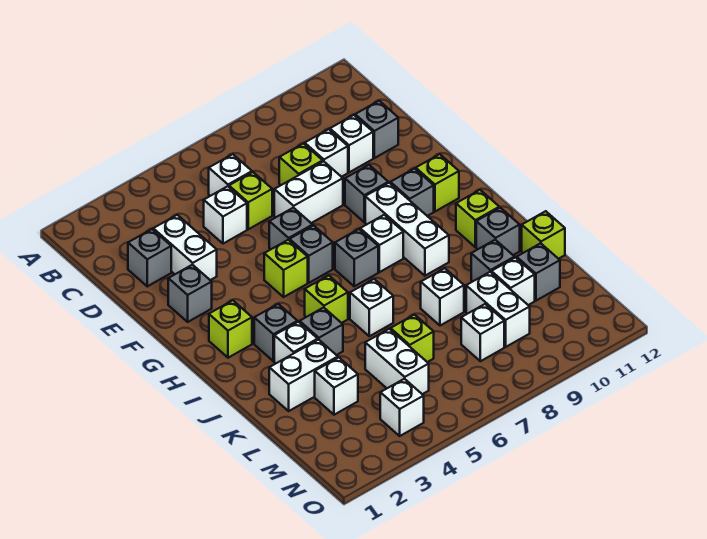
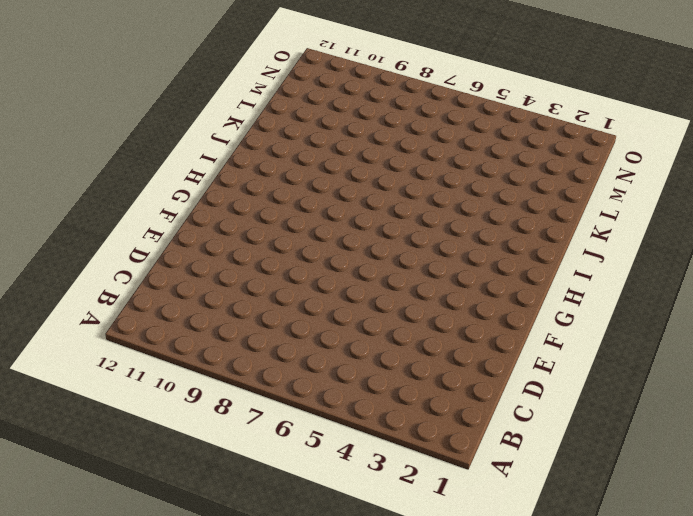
none -> white 1x1 brick [209,154,252,196]
none -> grey 1x1 brick [128,229,171,286]
none -> white 1x2 brick [153,215,217,280]
none -> white 1x1 brick [204,186,247,244]

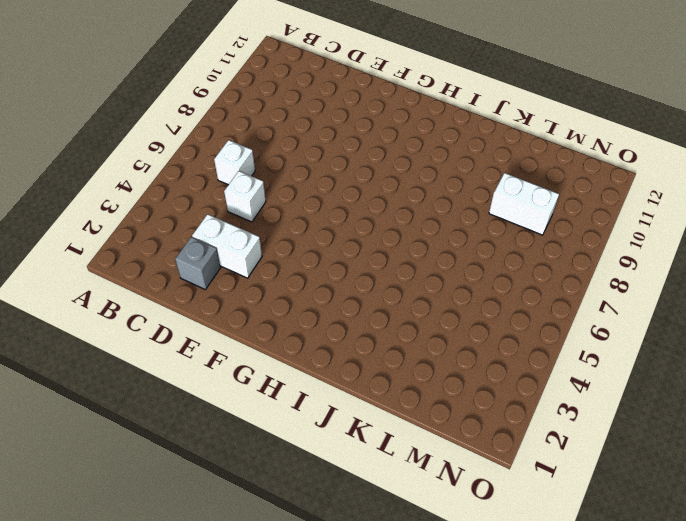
none -> lime 1x1 brick [229,172,272,229]
none -> lime 1x1 brick [279,144,323,185]
none -> white 1x1 brick [305,129,348,177]
none -> white 1x1 brick [330,115,373,172]

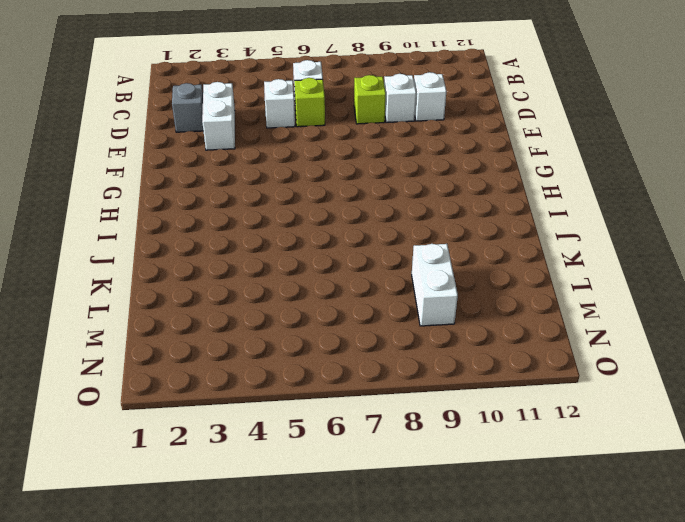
none -> grey 1x1 brick [355,101,398,158]
none -> white 1x2 brick [274,161,343,223]
none -> grey 1x1 brick [168,265,212,322]
none -> grey 1x1 brick [269,208,313,249]

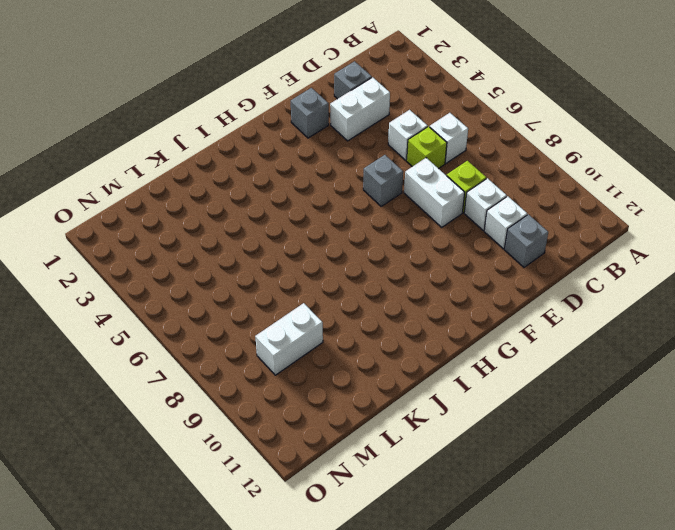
none -> grey 1x1 brick [345,165,388,222]
none -> lime 1x1 brick [264,240,308,297]
none -> grey 1x1 brick [290,226,333,283]
none -> white 1x3 brick [365,183,449,276]

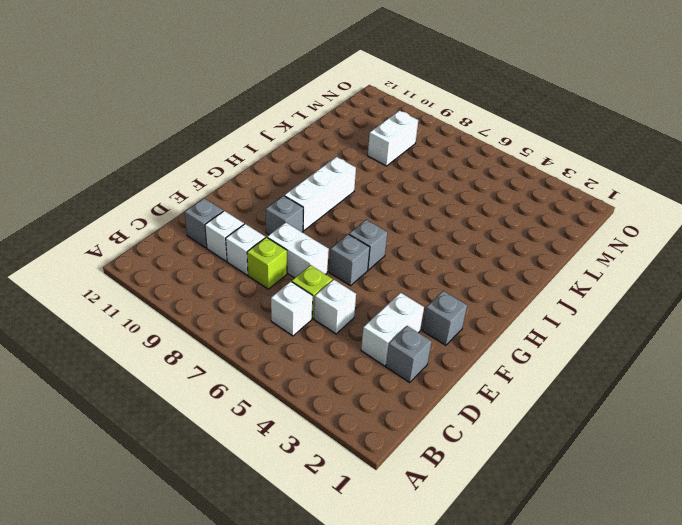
none -> lime 1x1 brick [264,240,308,297]
none -> grey 1x1 brick [391,169,434,216]
none -> lime 1x1 brick [416,154,459,211]
none -> lime 1x1 brick [209,300,252,358]

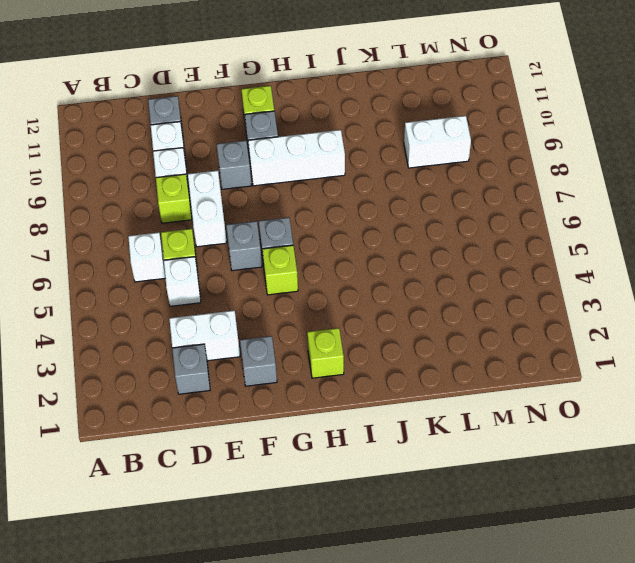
none -> grey 1x1 brick [335,229,378,286]
none -> white 1x1 brick [360,215,403,272]
none -> grey 1x1 brick [254,304,298,361]
none -> lime 1x1 brick [305,275,348,323]

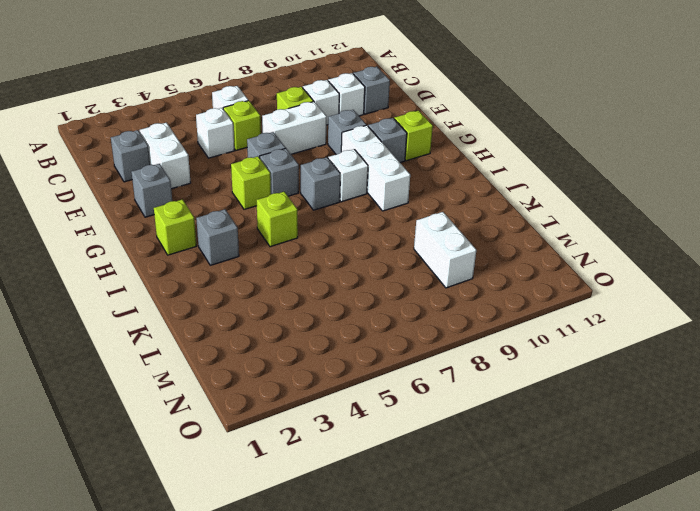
none -> lime 1x1 brick [456,190,499,247]
none -> white 1x1 brick [274,322,318,363]
none -> grey 1x1 brick [300,307,343,355]
none -> white 1x1 brick [350,279,393,336]

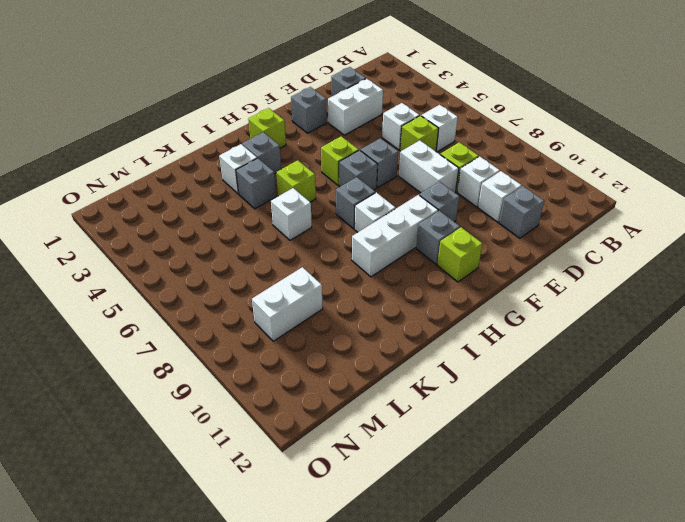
none -> lime 1x1 brick [456,190,499,247]
none -> grey 1x1 brick [476,208,520,255]
none -> white 1x2 brick [269,340,338,411]
none -> white 1x1 brick [421,268,464,326]

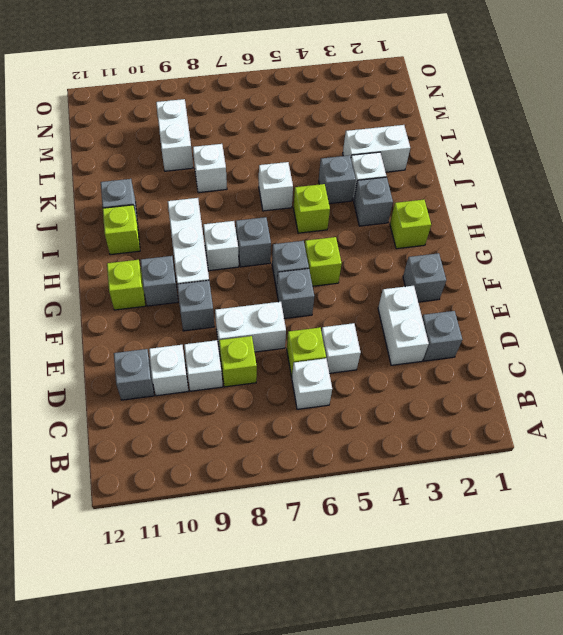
none -> grey 1x1 brick [471,240,515,281]
none -> lime 1x1 brick [522,211,565,259]
none -> white 1x1 brick [315,357,358,415]
none -> white 1x2 brick [365,329,429,394]

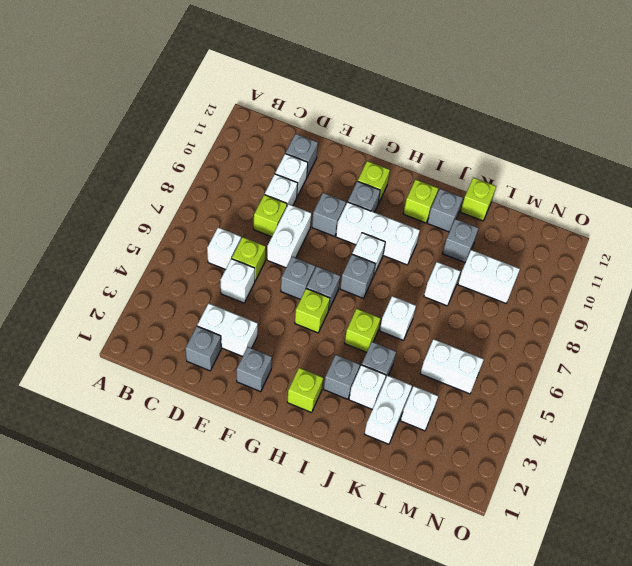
none -> lime 1x1 brick [391,315,434,362]
none -> white 1x1 brick [491,258,535,305]
none -> grey 1x1 brick [517,243,560,301]
none -> white 1x1 brick [461,304,504,361]

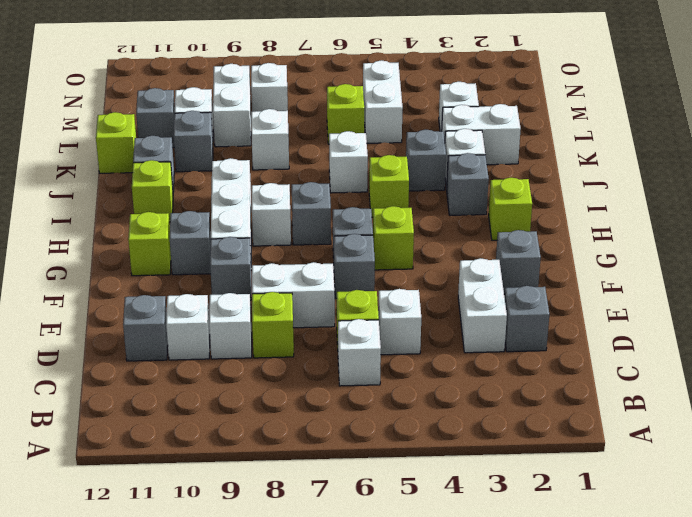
none -> white 1x1 brick [380,379,424,436]

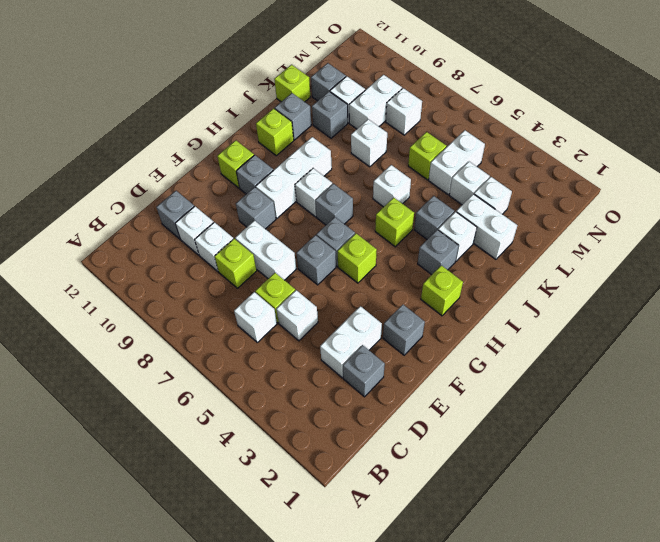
white 1x1 brick [449,162,490,205] -> white 1x1 brick moved to [380,379,424,436]

